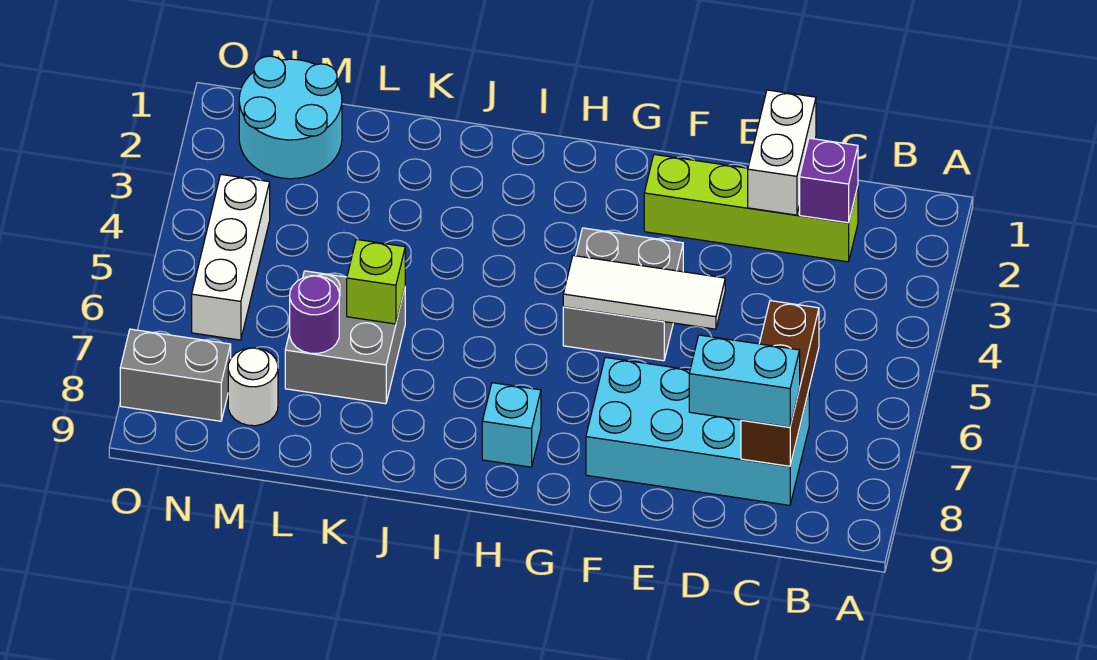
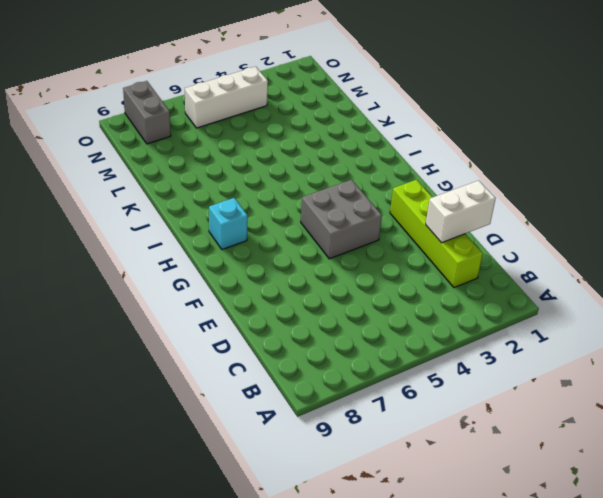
none -> cyan 2x4 brick [586,357,809,505]
none -> grey 2x2 brick [285,271,405,404]
none -> cyan 2x2 round brick [239,56,342,179]

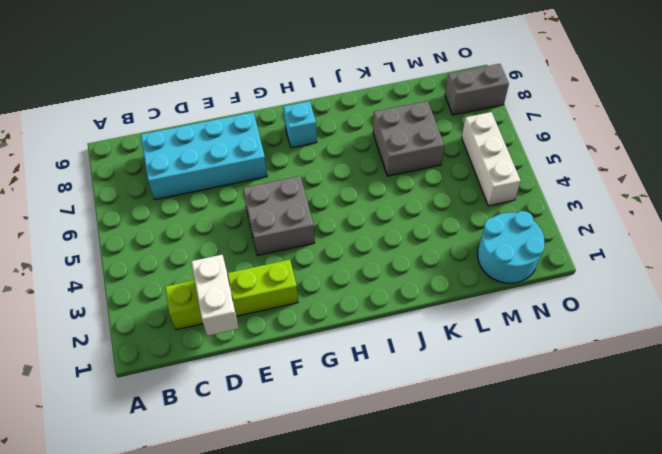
none -> white 1x1 round brick [228,348,278,426]
none -> purple 1x1 brick [800,138,858,223]
none -> brown 1x3 brick [741,301,819,466]

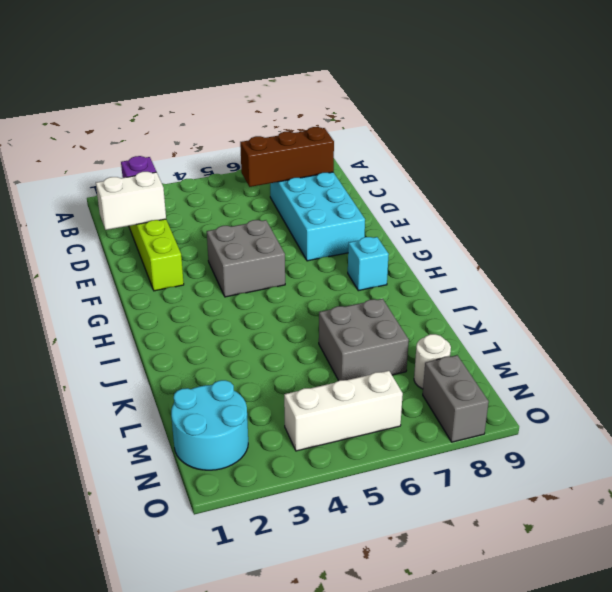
none -> white 1x3 tile [563,256,725,329]
none -> lime 1x1 brick [347,239,405,324]
none -> purple 1x1 round brick [290,276,339,353]

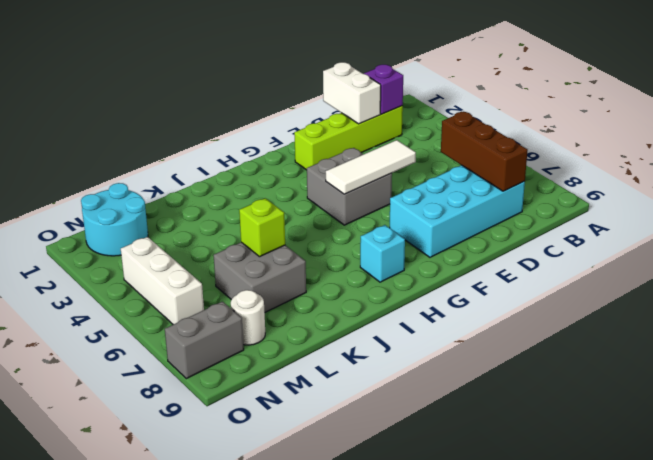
none -> purple 1x1 round brick [290,276,339,353]
none -> cyan 1x2 brick [689,335,800,427]

